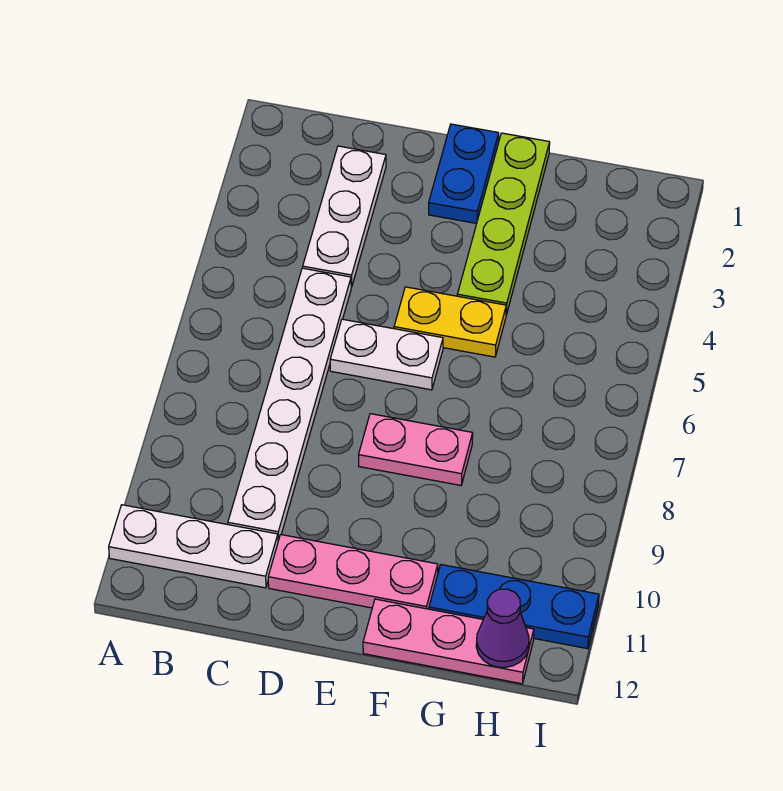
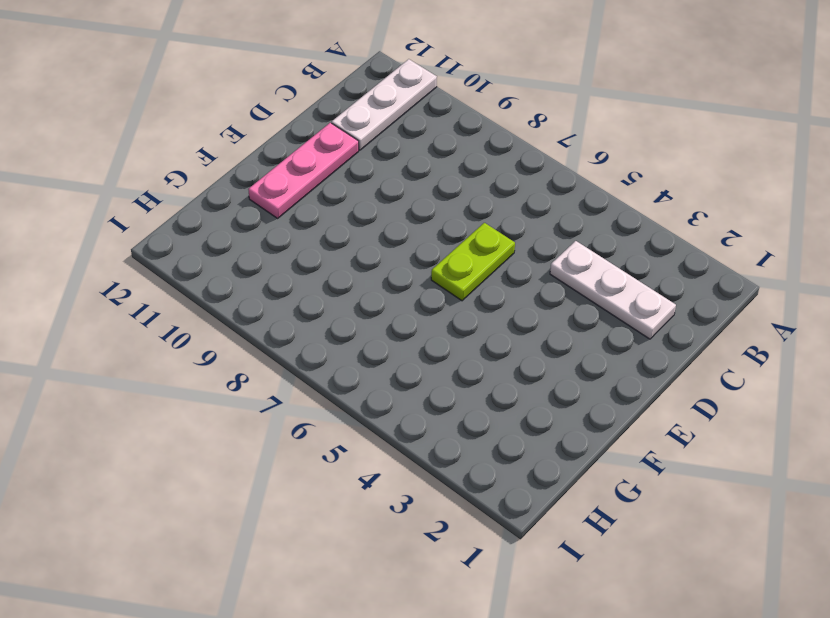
lime 1x2 plate [431,223,515,301] -> white 1x2 plate [330,319,443,390]
none -> white 1x6 plate [228,268,351,541]
none -> blue 1x2 plate [429,124,499,224]
none -> yellow 1x2 plate [394,287,506,357]

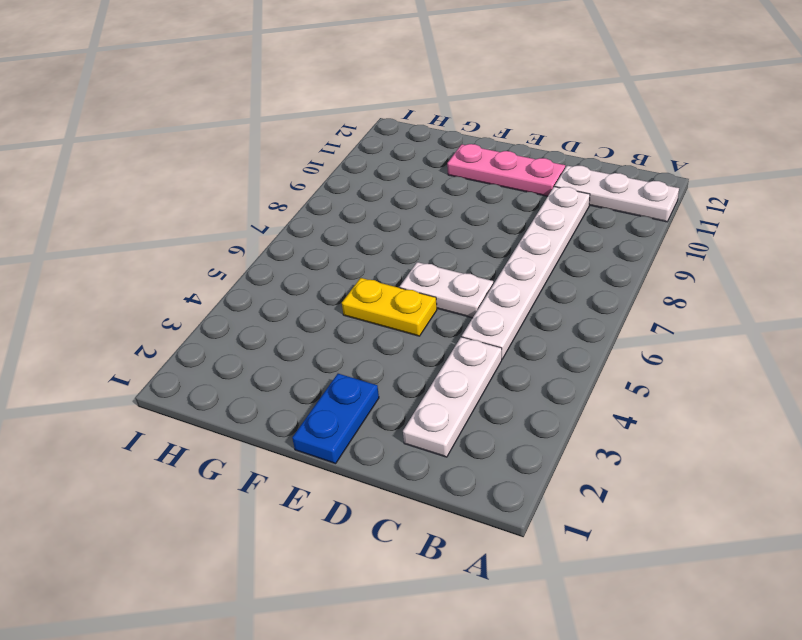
none -> pink 1x2 plate [359,414,473,485]
none -> lime 1x4 plate [457,133,550,315]
none -> pink 1x3 plate [363,599,534,684]

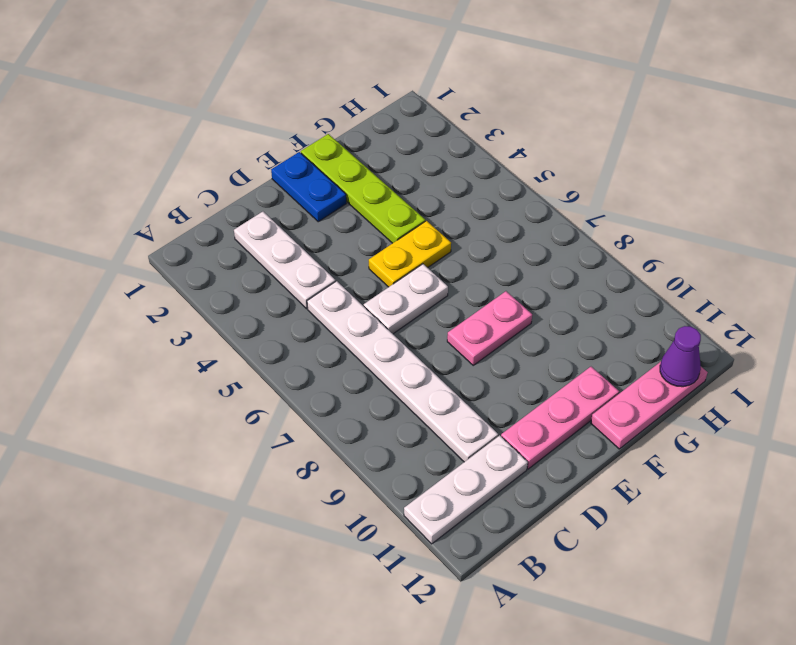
none -> blue 1x3 plate [429,565,599,649]

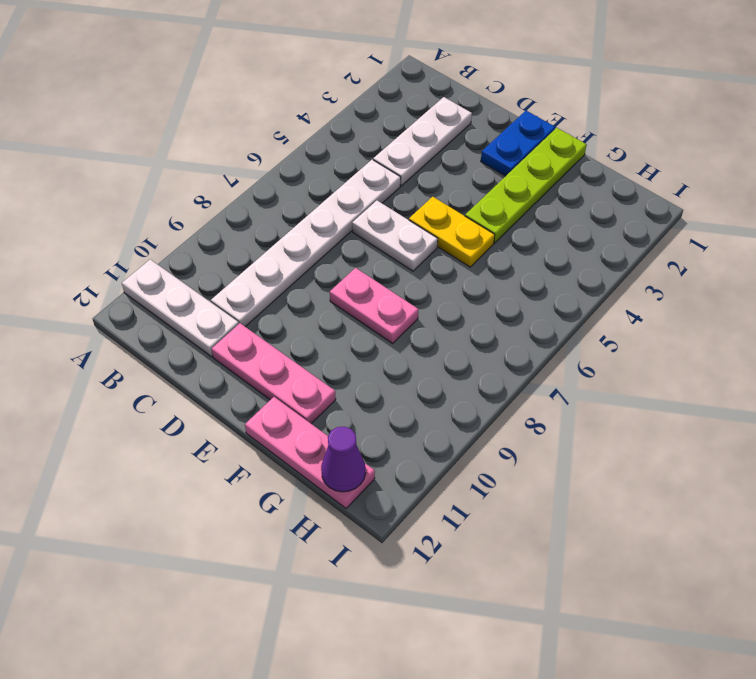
none -> blue 1x3 plate [429,565,599,649]

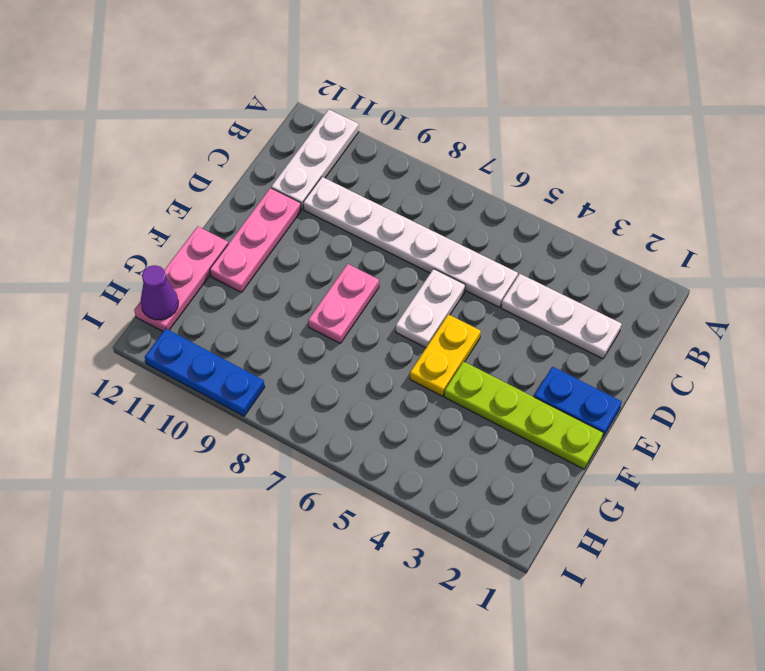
blue 1x3 plate [145,329,265,416] -> blue 1x3 plate turned to [429,565,599,649]

